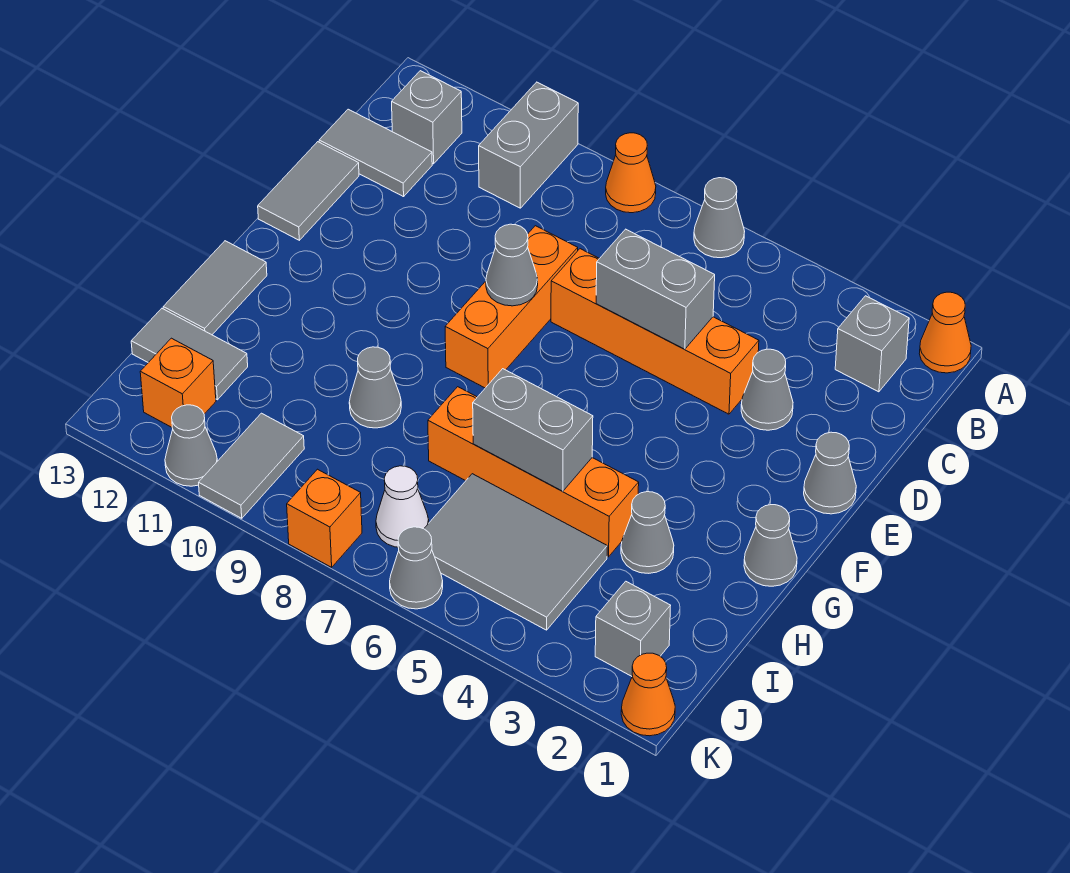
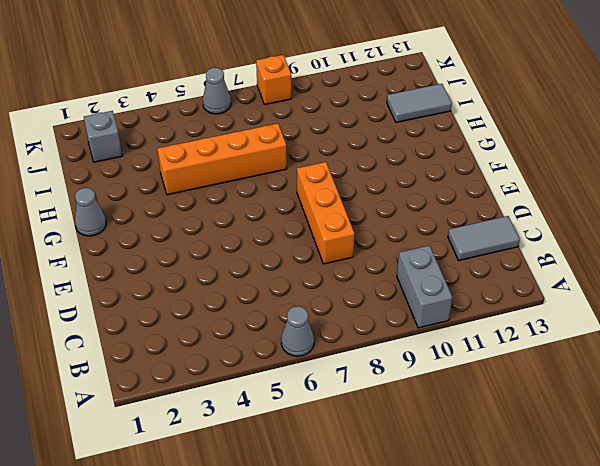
none -> orange 1x1 cone [919,292,971,373]
none -> orange 1x1 cone [606,133,656,213]
none -> grey 1x1 brick [835,296,909,392]
none -> grey 1x1 brick [392,71,462,164]

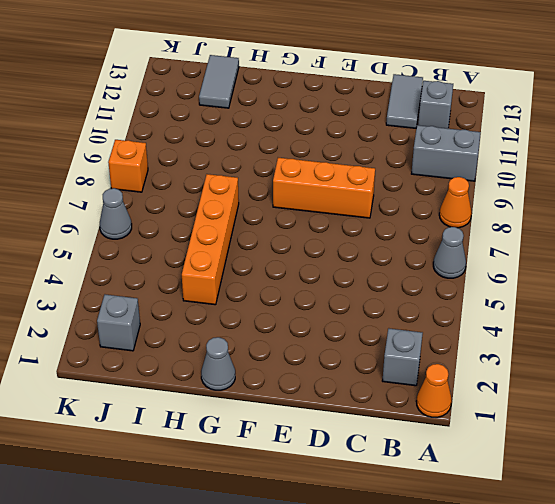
none -> grey 1x1 cone [741,349,793,430]
none -> orange 1x4 brick [551,249,759,414]
none -> grey 1x2 tile [258,142,359,240]
none -> grey 1x1 cone [804,432,856,514]

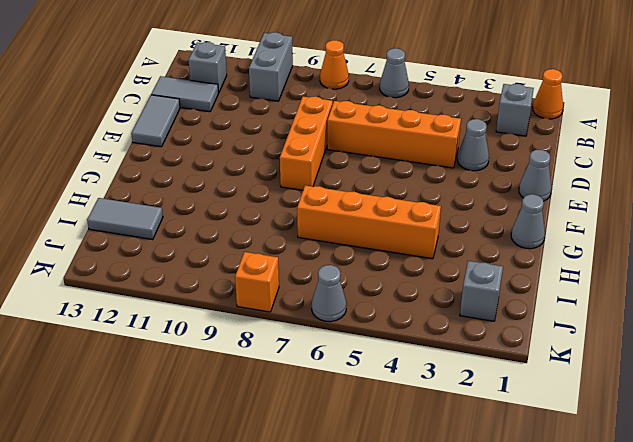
none -> grey 1x2 tile [163,241,267,335]
none -> grey 1x1 cone [621,492,674,573]
none -> grey 1x1 cone [349,347,401,428]
none -> grey 2x3 tile [424,474,607,630]

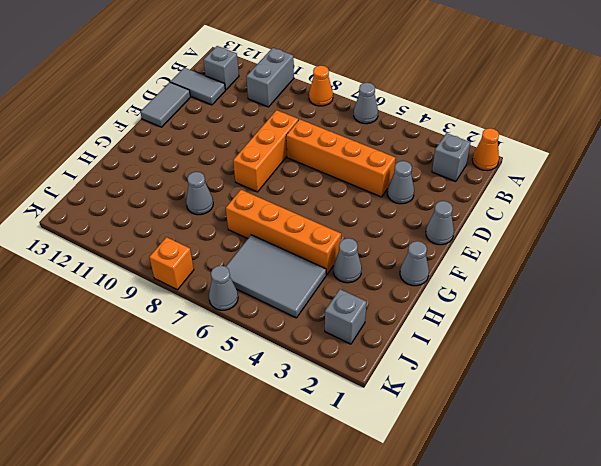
none -> grey 1x2 tile [163,241,267,335]
none -> grey 1x2 tile [131,309,248,400]
none -> white 1x1 cone [376,466,429,547]
none -> grey 1x2 tile [199,413,304,518]

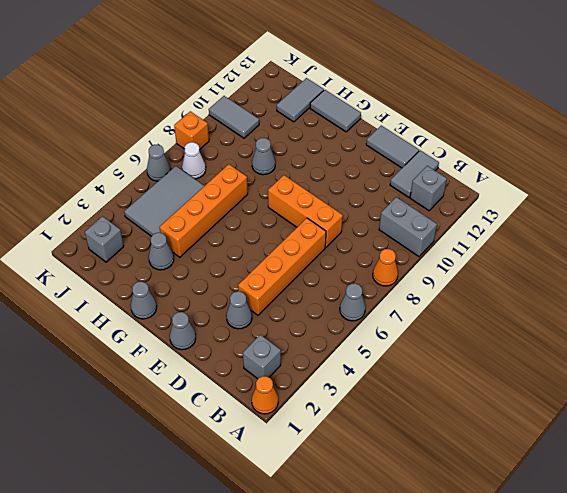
none -> orange 1x1 brick [140,338,216,427]
none -> orange 1x1 cone [621,653,675,736]
none -> grey 1x1 cone [165,405,217,486]
none -> grey 1x2 brick [596,229,715,349]

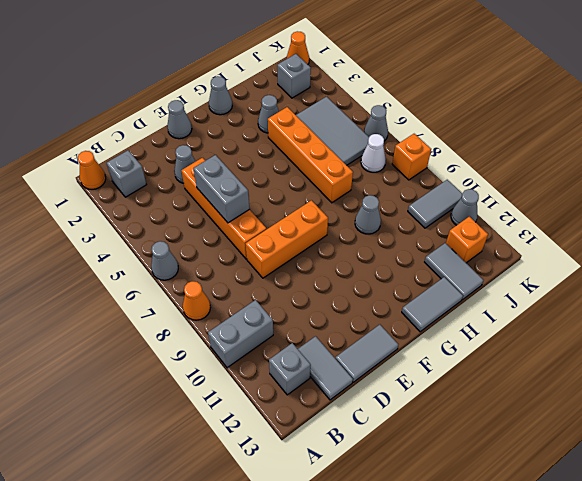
none -> grey 1x1 cone [486,224,538,306]
none -> grey 1x2 brick [473,369,593,491]

